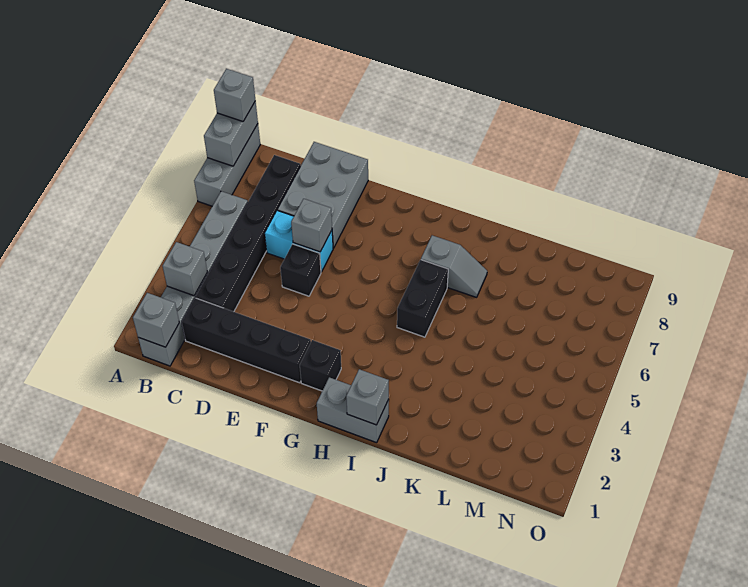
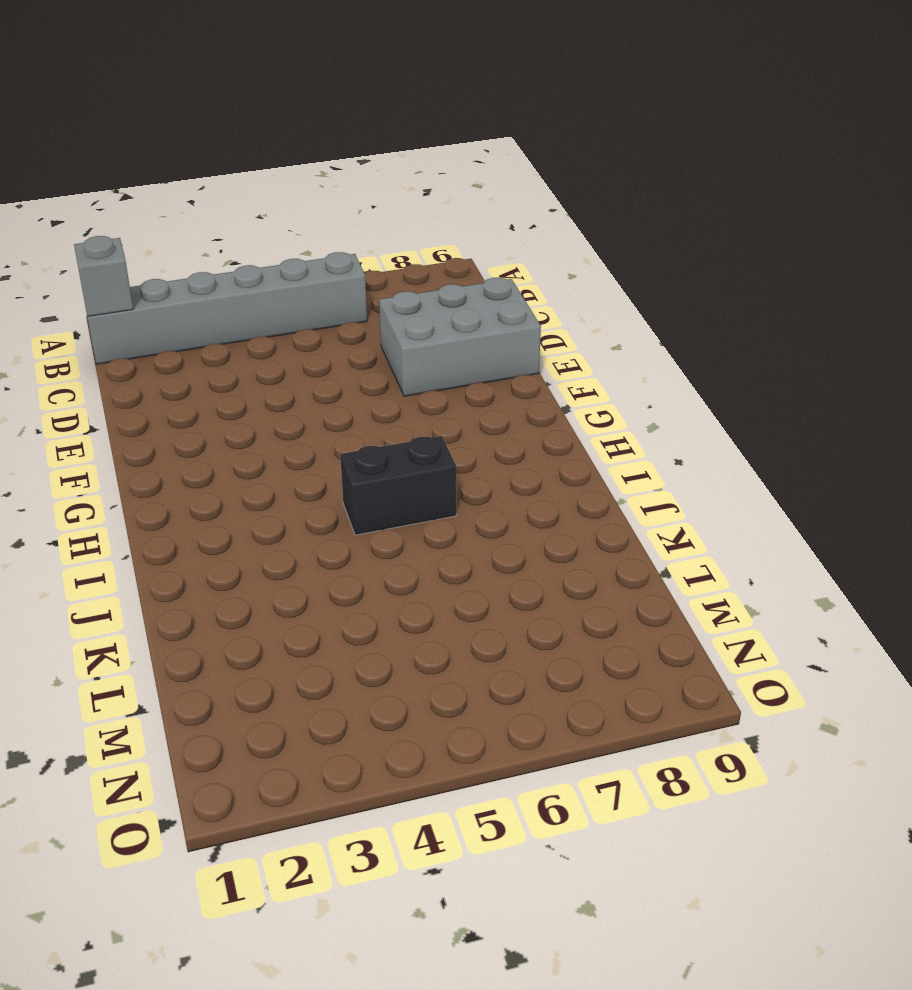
none -> grey 1x3 brick [194,124,260,206]
none -> black 1x4 brick [182,298,311,383]
none -> black 1x6 brick [196,155,301,312]

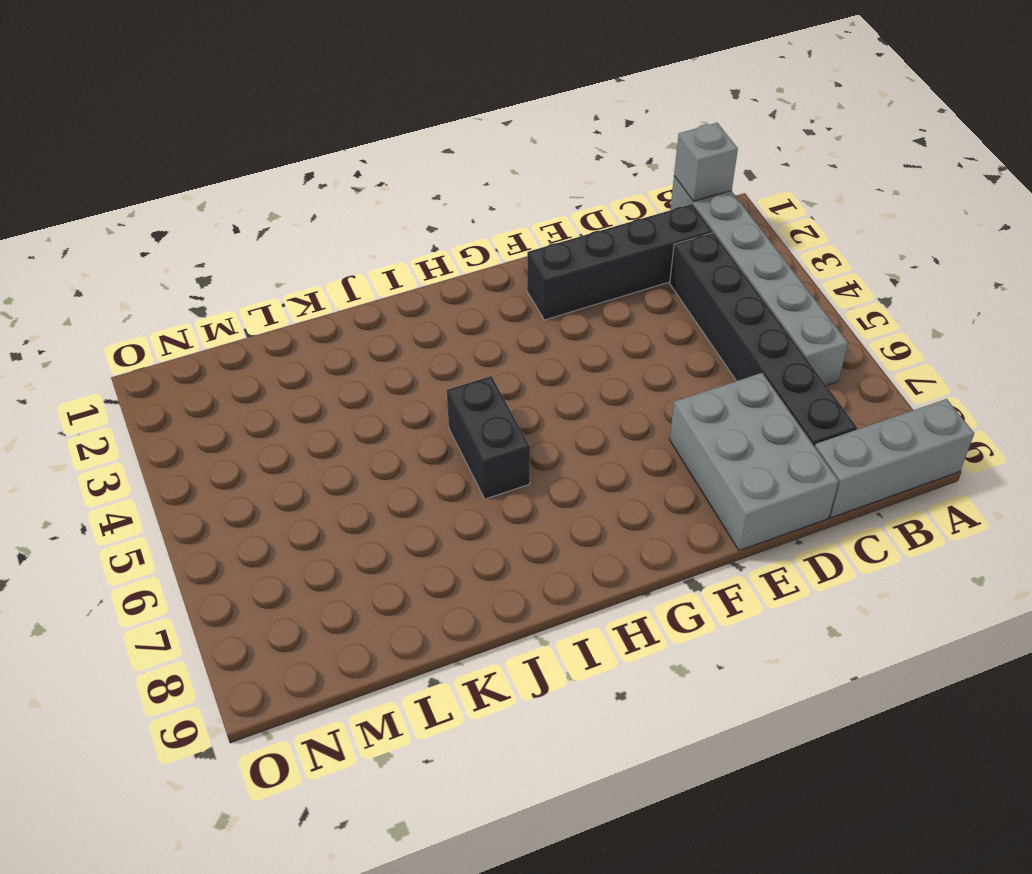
grey 1x3 brick [815,399,974,518] -> grey 1x3 brick turned to [194,124,260,206]
none -> cyan 1x2 brick [265,210,333,272]
none -> black 1x1 brick [280,244,321,296]
none -> black 1x1 brick [300,340,341,391]

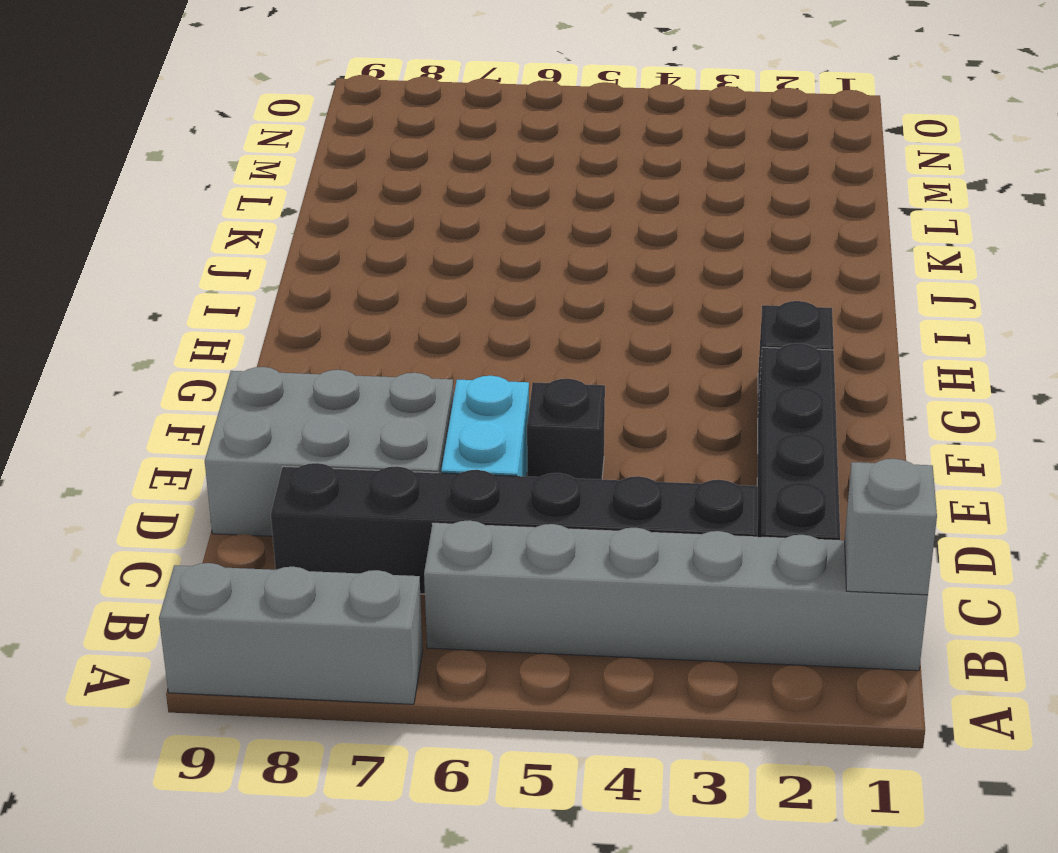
none -> grey 1x2 brick [317,377,389,443]
none -> black 1x2 brick [397,260,448,337]
none -> grey 1x2 slope [421,235,487,297]

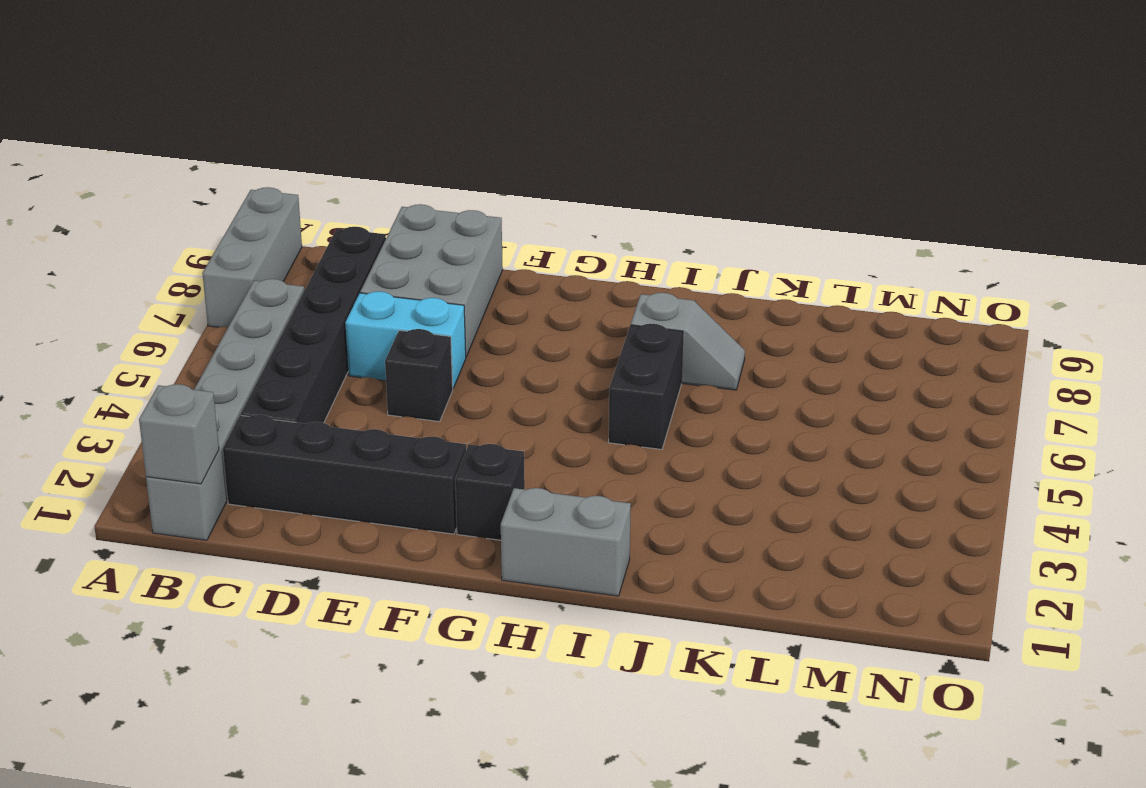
none -> grey 1x2 brick [204,101,258,166]
none -> grey 1x1 brick [162,242,207,296]
none -> grey 1x1 brick [291,199,332,252]

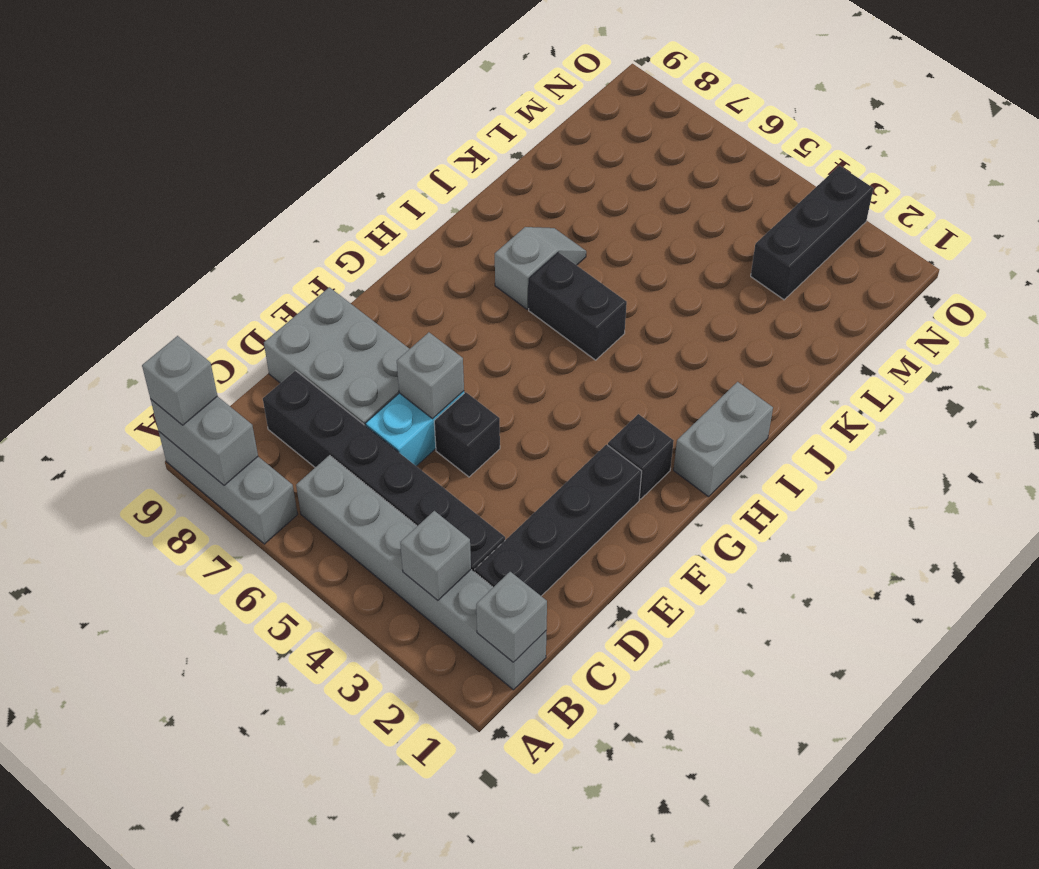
black 1x3 brick [751,166,873,300] -> none
none -> grey 1x1 brick [346,369,389,425]

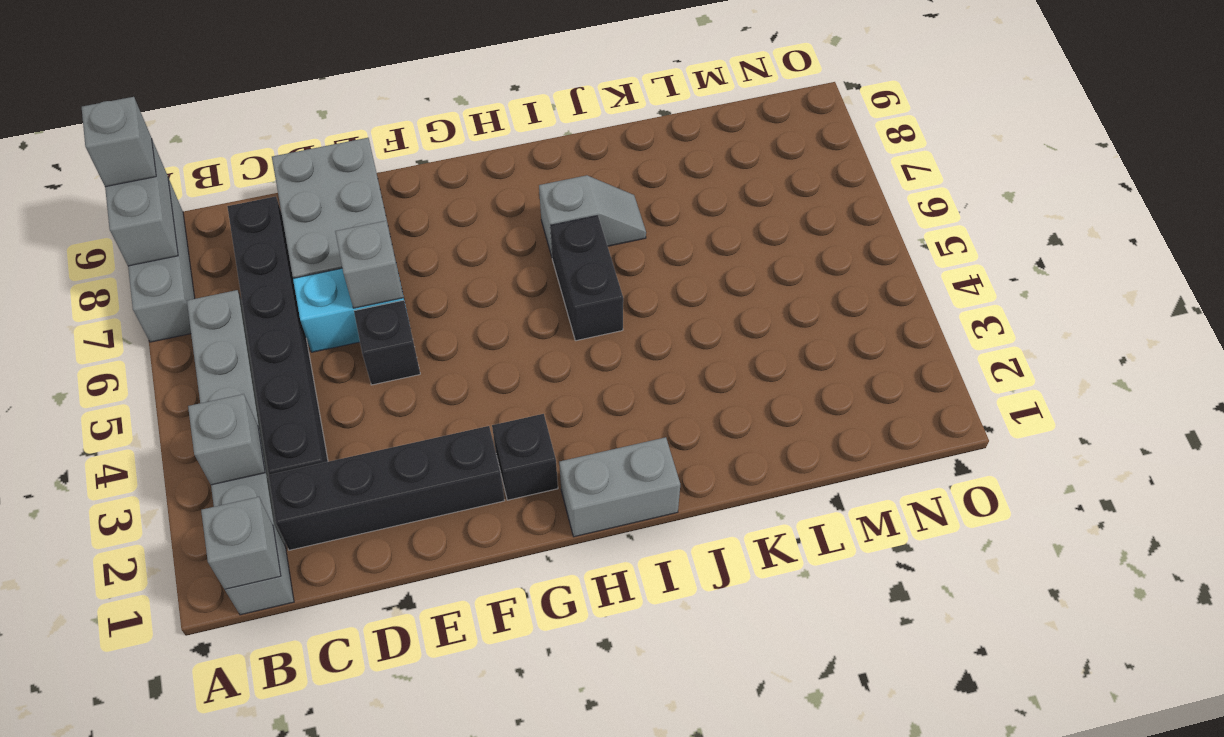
none -> grey 1x1 brick [346,369,389,425]

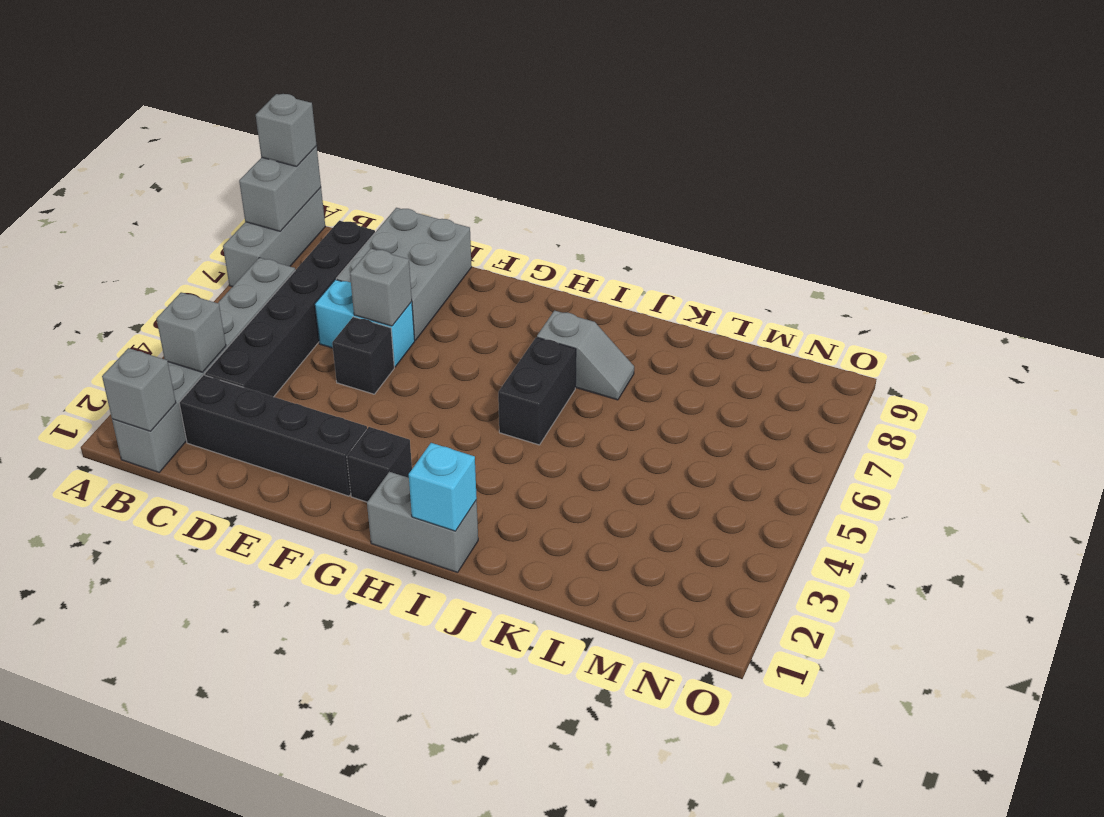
cyan 1x1 brick [409,443,477,531] -> grey 1x1 brick [346,369,389,425]

